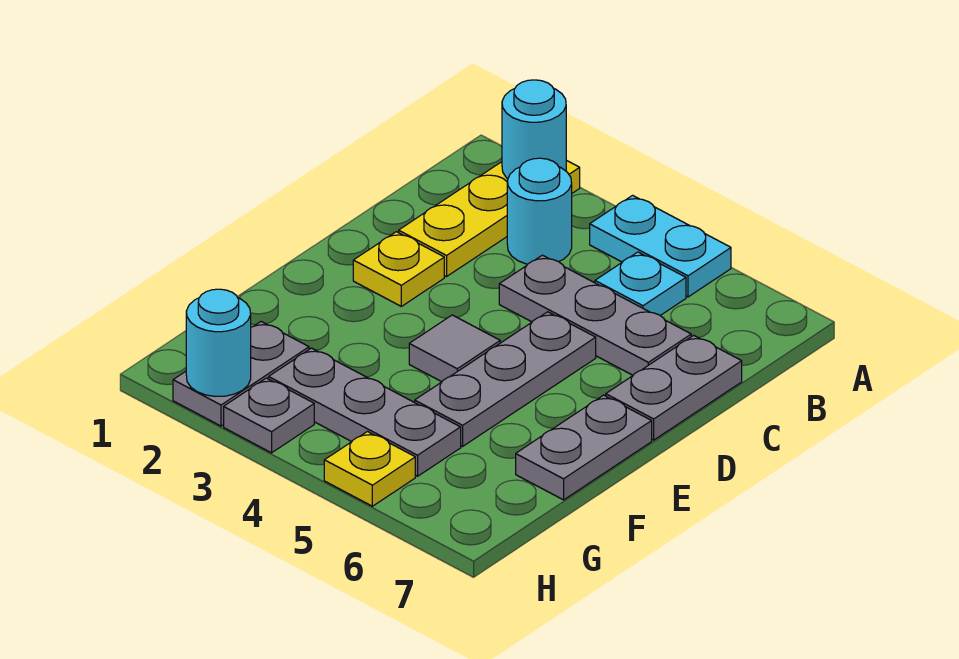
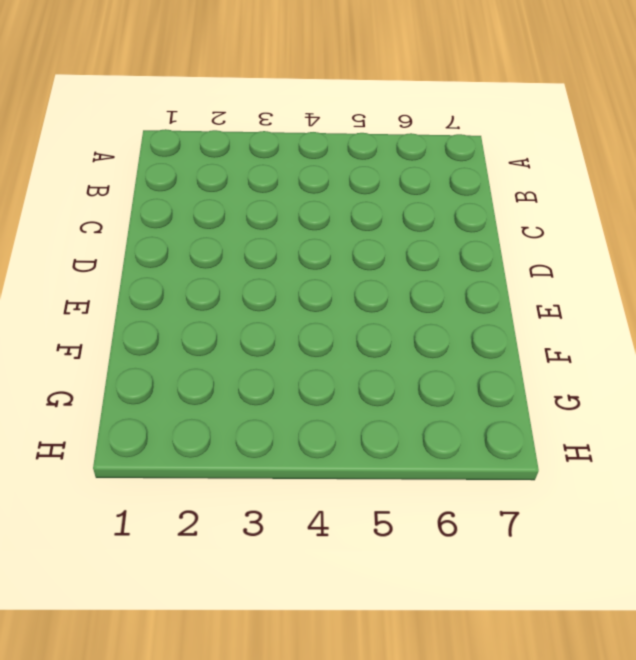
none -> yellow 1x3 plate [399,160,580,277]
none -> cyan 1x2 plate [590,195,731,297]
none -> cyan 1x1 round brick [507,158,572,264]

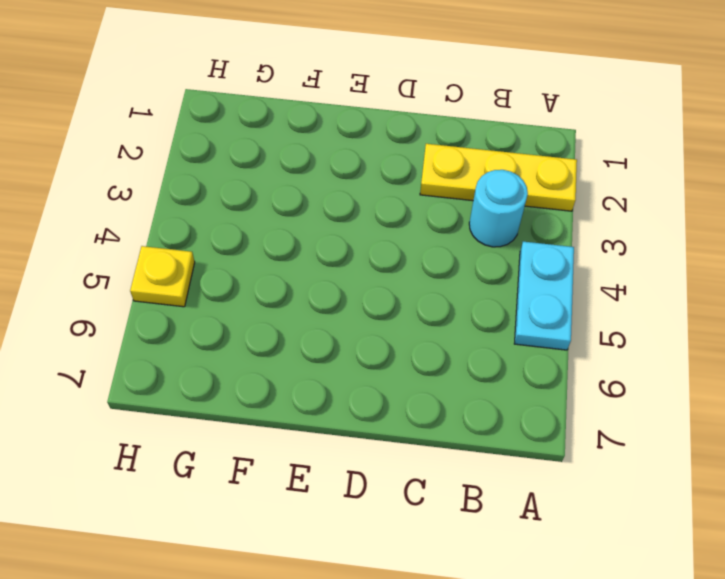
none -> cyan 1x1 plate [595,252,686,315]
none -> grey 1x3 plate [499,255,691,375]
none -> grey 1x2 plate [606,335,742,440]

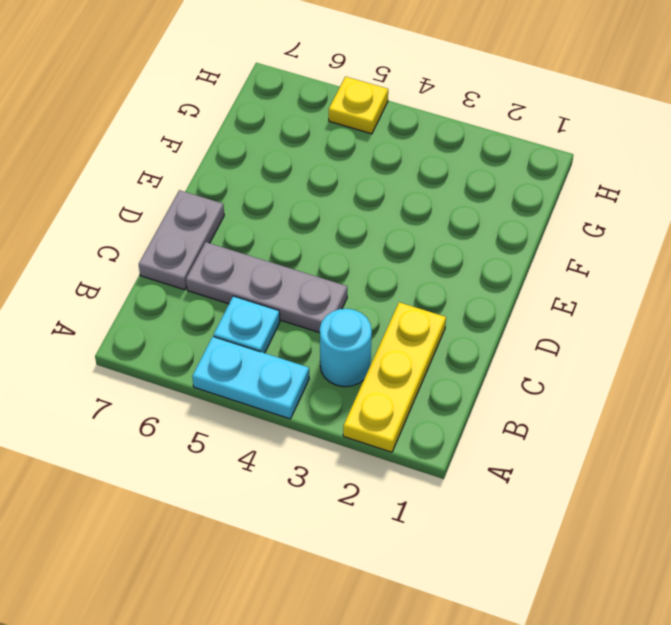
none -> yellow 1x1 plate [353,232,444,306]
none -> grey 1x3 plate [415,312,596,446]
none -> grey 1x1 tile [409,315,500,382]

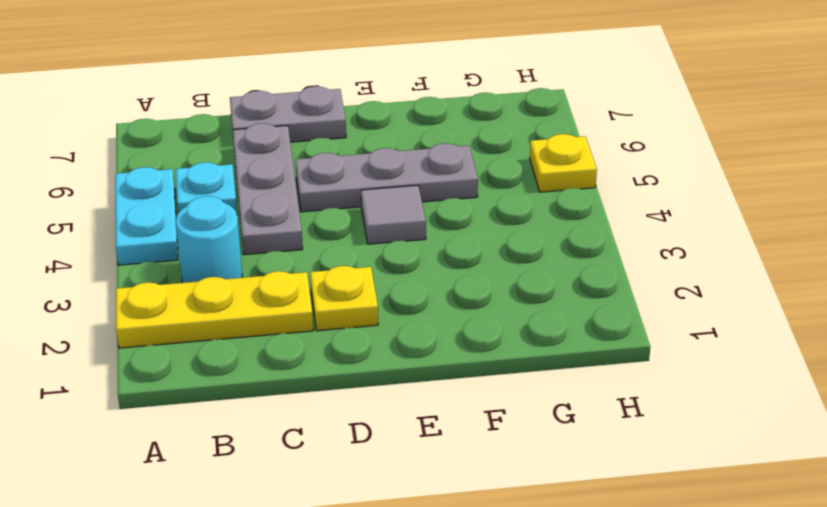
none -> grey 1x2 plate [516,395,652,500]
none -> grey 1x2 plate [173,322,309,426]
none -> grey 1x3 plate [269,348,461,476]

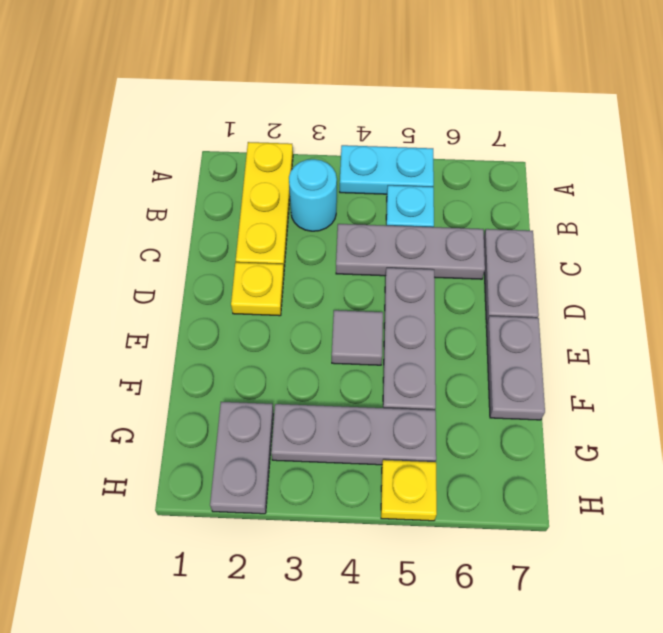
none -> grey 1x1 plate [224,378,314,453]
none -> cyan 1x1 round brick [502,80,566,179]
none -> cyan 1x1 round brick [186,289,251,396]

